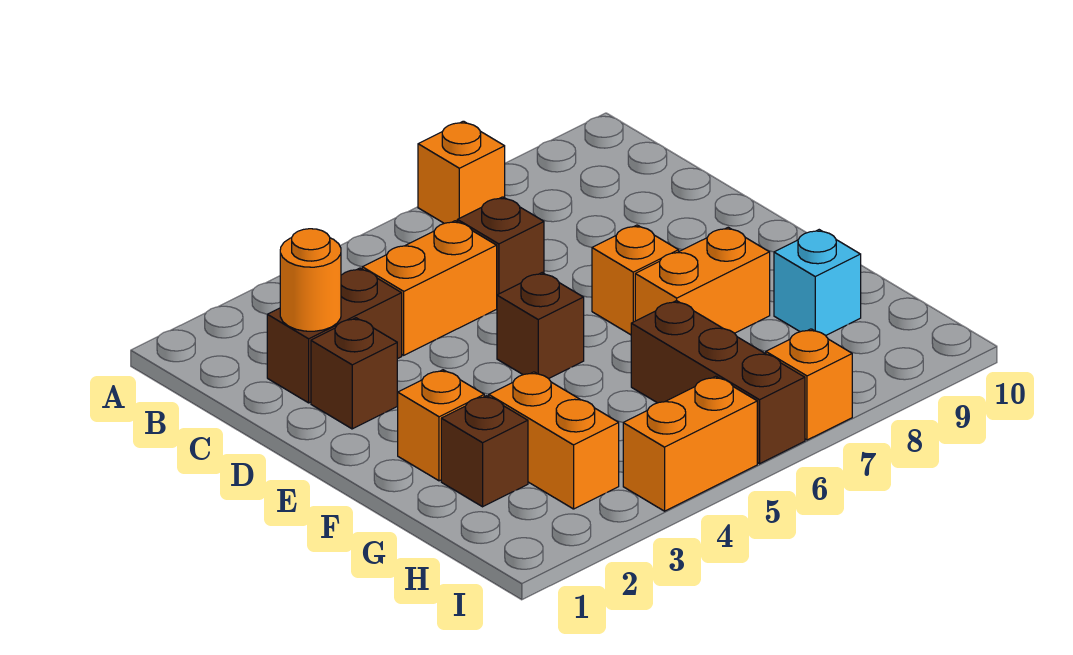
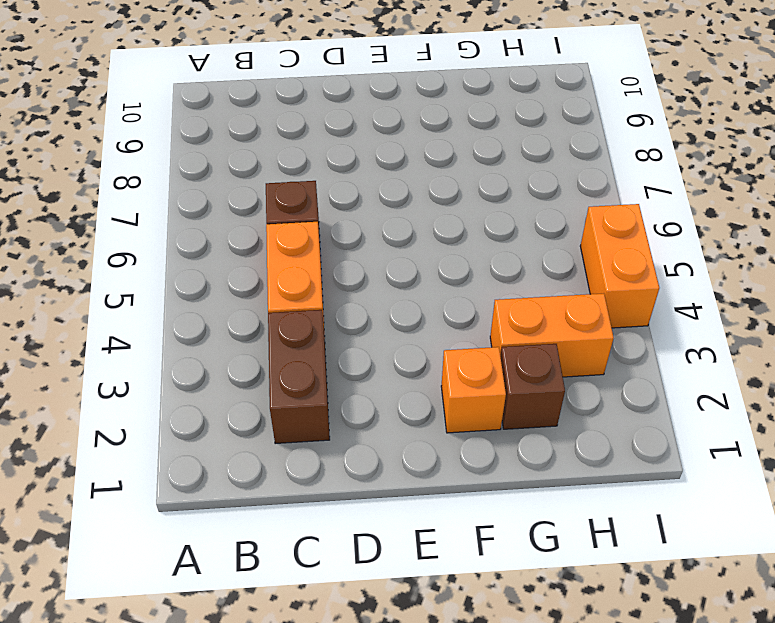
none -> orange 1x1 brick [418,121,505,223]
none -> brown 1x1 brick [311,318,397,429]
none -> brown 1x1 brick [497,273,584,379]

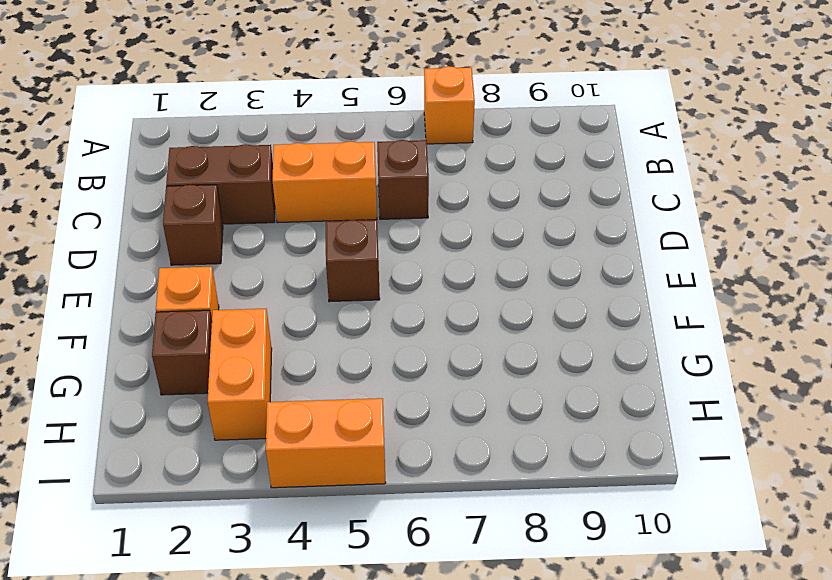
none -> orange 1x1 brick [592,225,679,335]
none -> orange 1x2 brick [635,227,770,333]
none -> brown 1x3 brick [631,301,805,464]

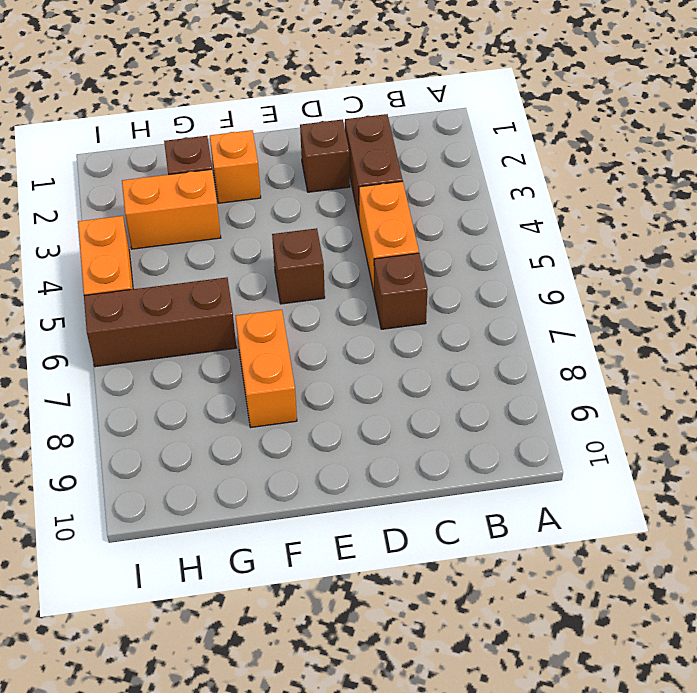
none -> orange 1x1 brick [418,121,505,223]
none -> orange 1x1 brick [592,225,679,335]
none -> cyan 1x1 brick [774,230,861,336]

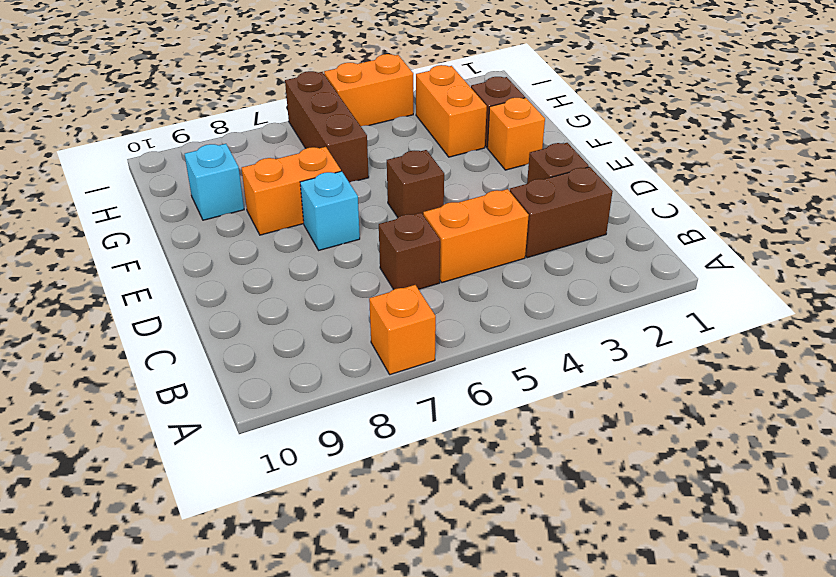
cyan 1x1 brick [300,171,360,250] -> orange 1x1 brick [592,225,679,335]
none -> orange 1x1 brick [766,329,852,440]
none -> orange 1x1 round brick [280,229,341,331]

